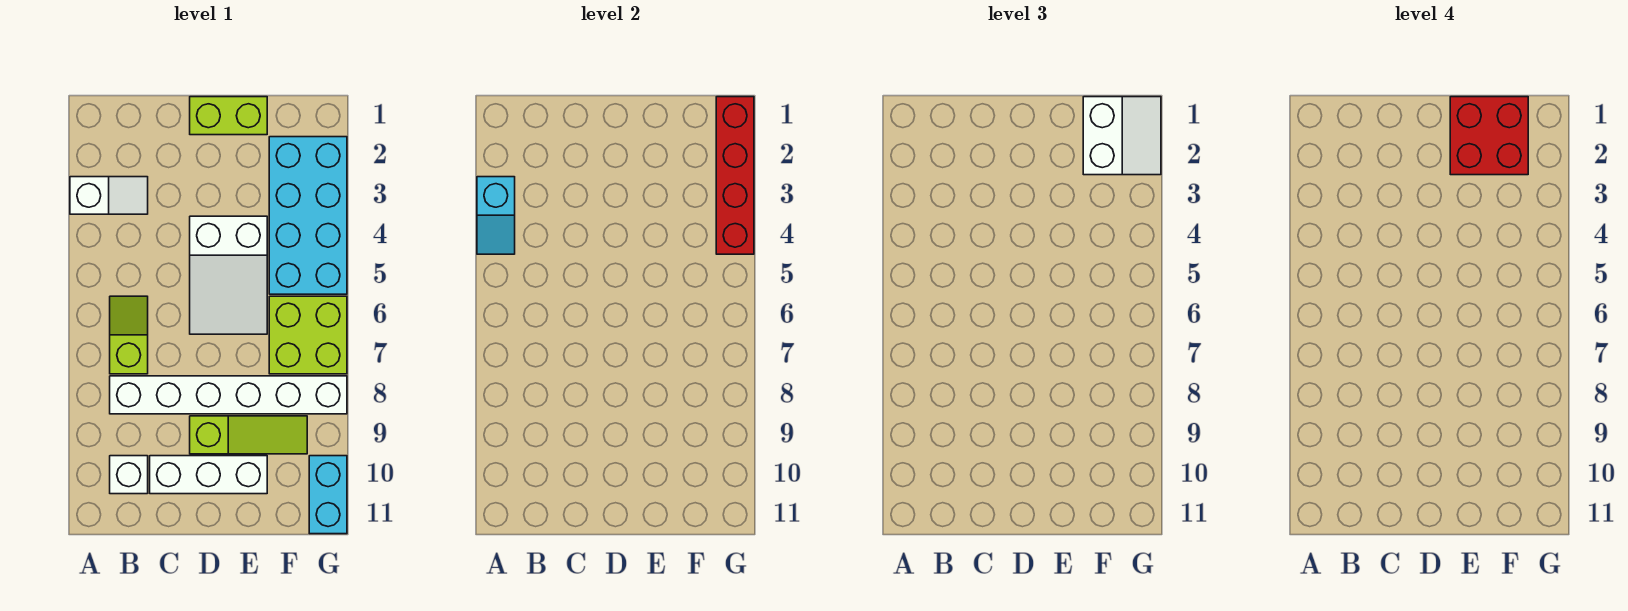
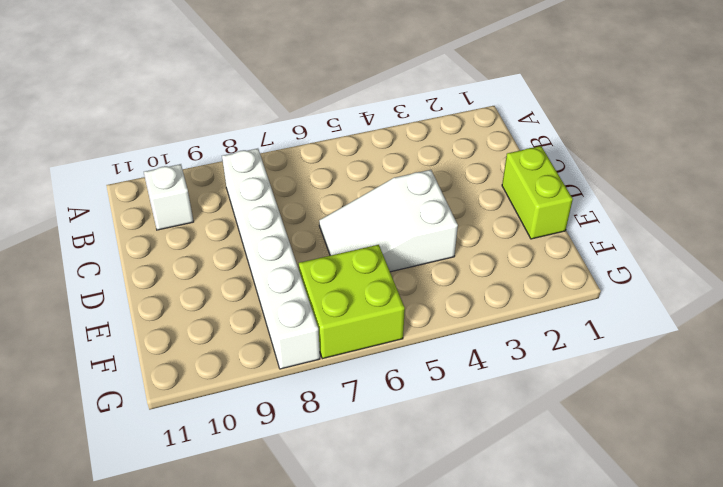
none -> white 1x2 slope [70,177,148,214]
none -> lime 1x2 slope [110,296,148,374]
none -> white 1x3 brick [150,456,267,494]

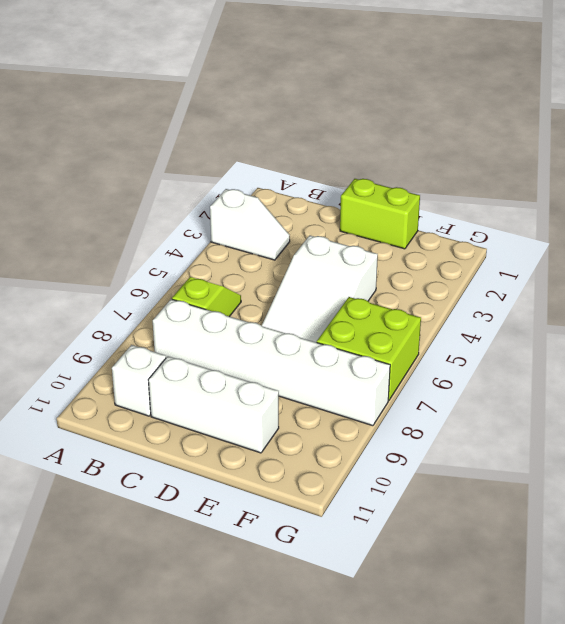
none -> lime 1x3 slope [190,416,307,454]
none -> cyan 2x4 brick [269,137,347,294]
none -> cyan 1x2 brick [309,456,347,534]

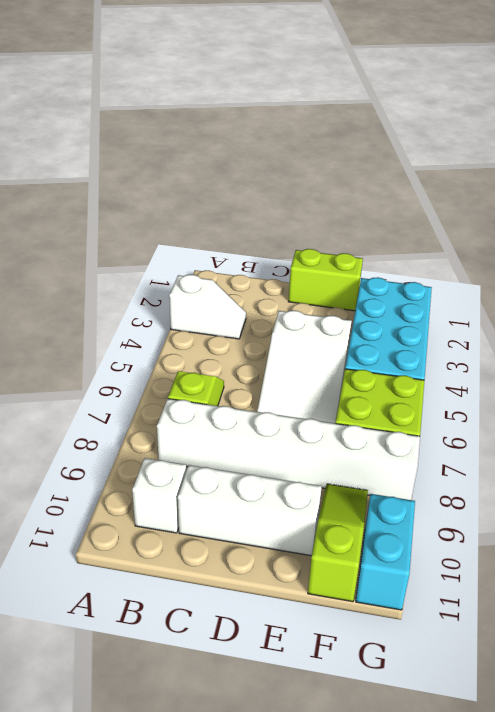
lime 1x3 slope [308,484,368,602] -> lime 1x3 slope turned to [190,416,307,454]
none -> cyan 1x2 slope [477,177,515,254]
none -> red 1x4 brick [716,97,754,254]
none -> white 2x2 slope [1083,97,1161,175]

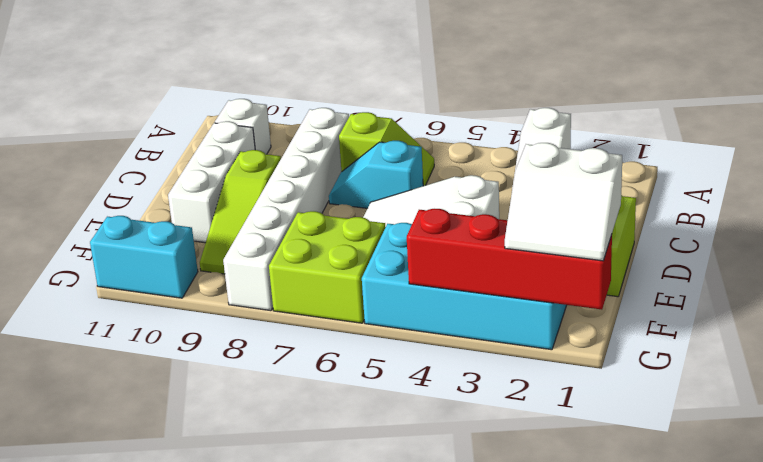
cyan 1x2 slope [329,141,423,208] -> cyan 1x2 slope moved to [477,177,515,254]
none -> red 2x2 brick [1450,97,1528,175]

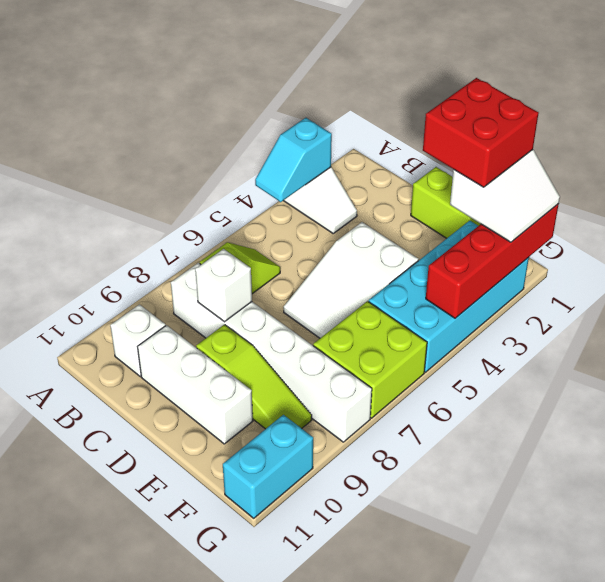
white 1x1 brick [195,249,252,322] -> none

